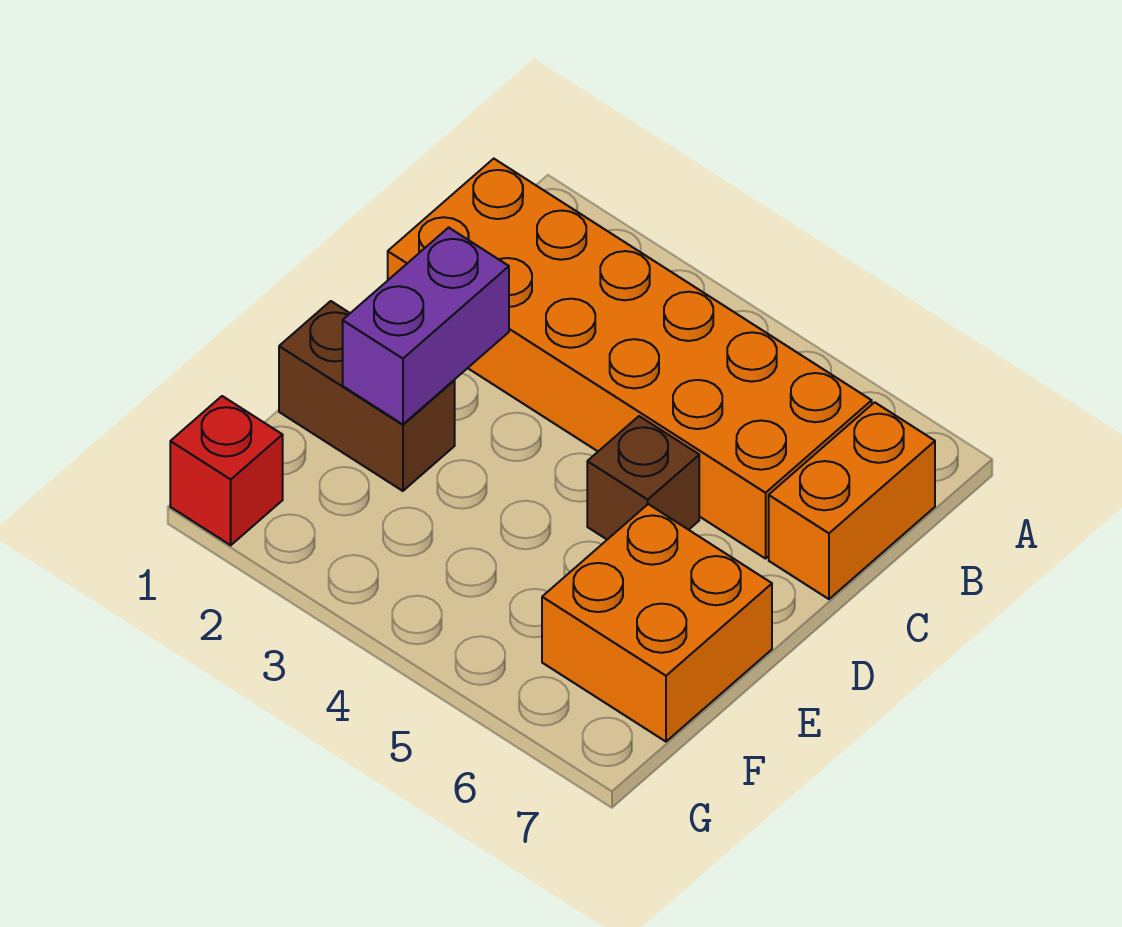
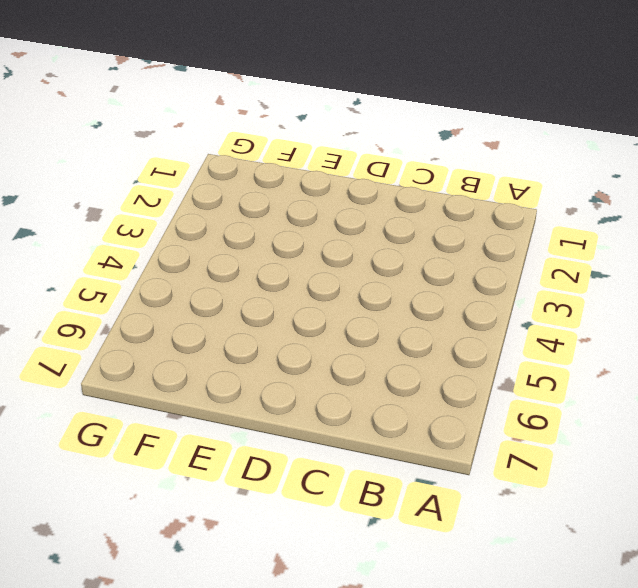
none -> orange 2x6 brick [388,159,872,559]
none -> orange 1x2 brick [769,402,935,599]

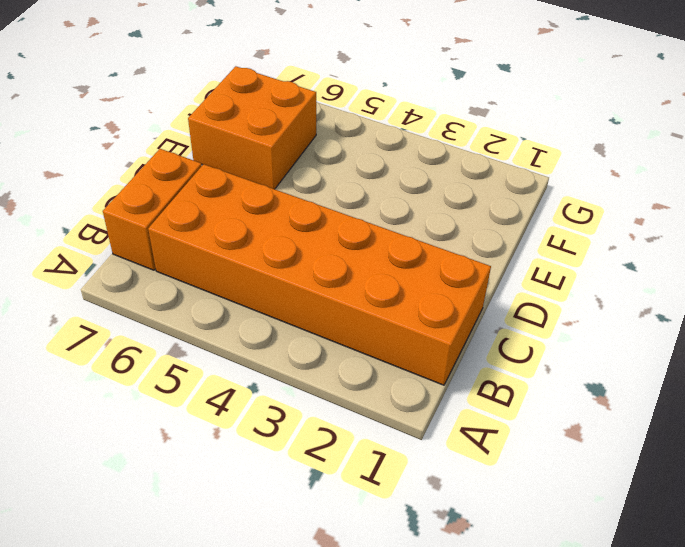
none -> brown 1x1 brick [587,416,699,540]
none -> brown 1x2 brick [279,301,455,491]

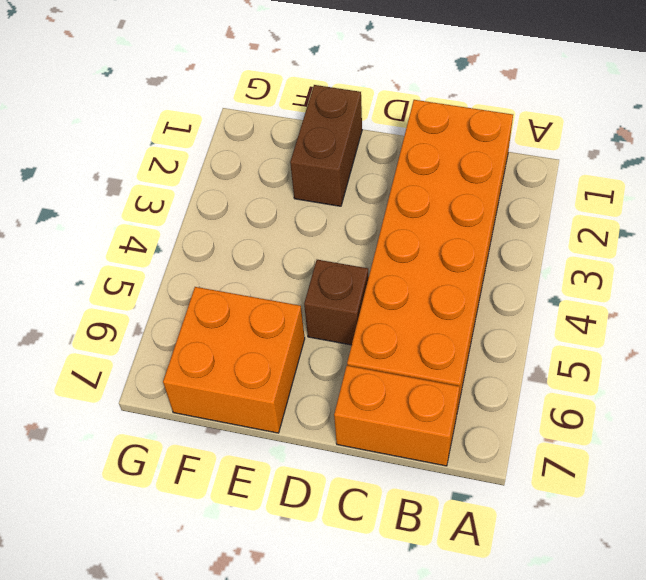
none -> red 1x1 brick [170,396,283,545]
none -> purple 1x2 brick [343,228,509,424]

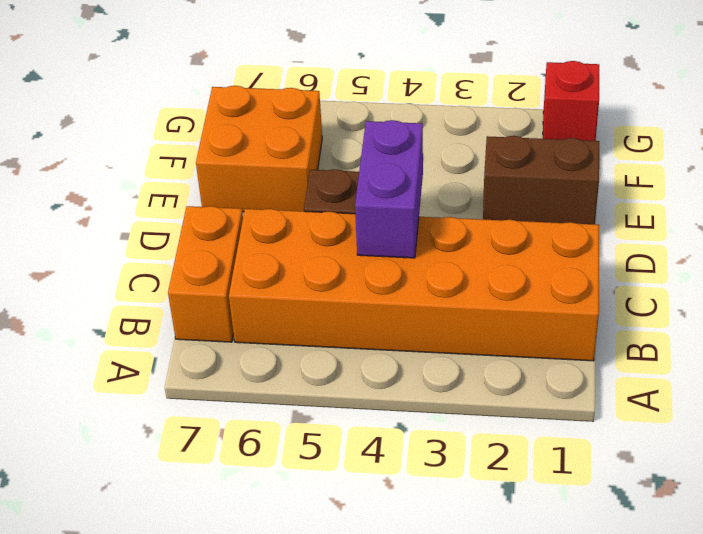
purple 1x2 brick [355,120,423,258] -> purple 1x2 brick moved to [343,228,509,424]

